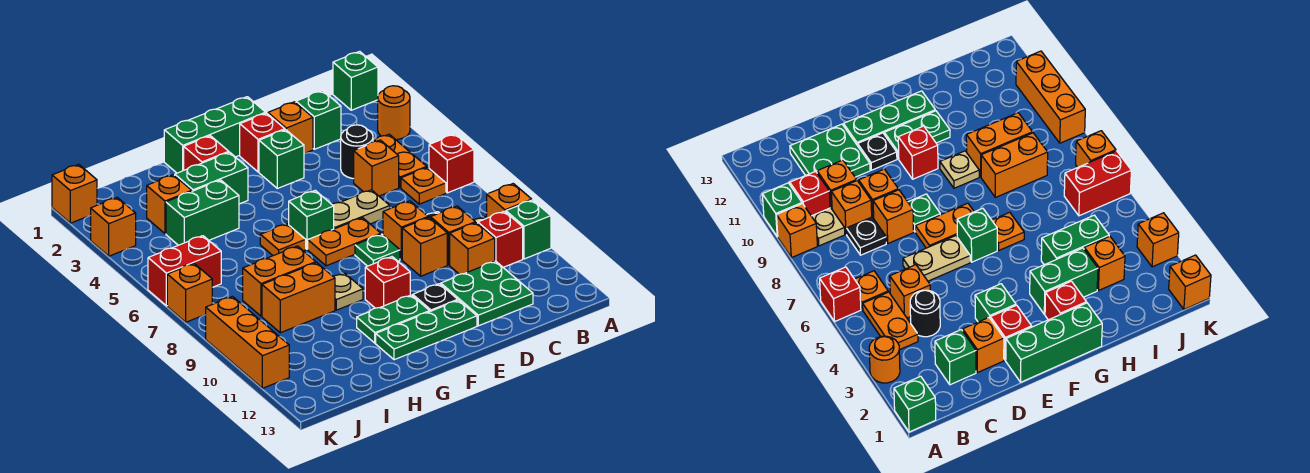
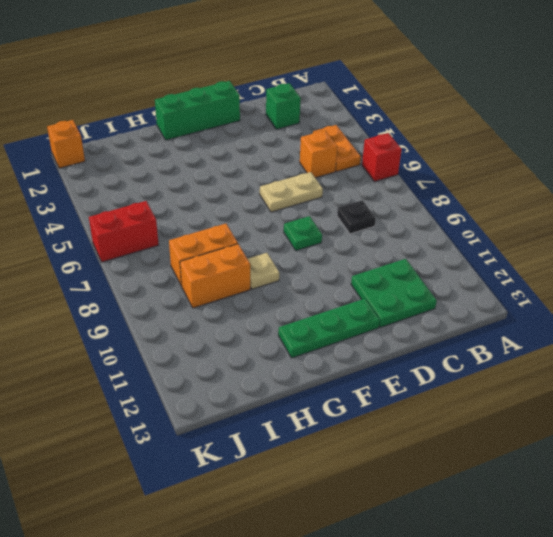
none -> green 1x1 brick [333,51,378,110]
none -> orange 1x1 round brick [378,86,410,140]
none -> orange 1x1 brick [487,184,532,218]
none -> green 1x1 brick [506,200,551,259]

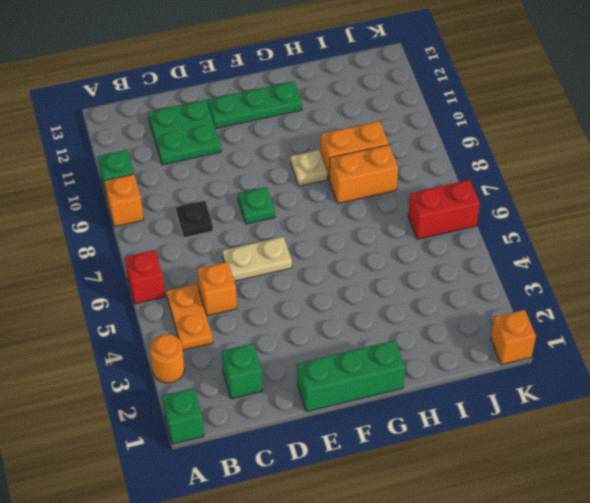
none -> orange 1x1 plate [401,167,446,204]
none -> tan 1x1 plate [812,208,845,246]
none -> red 1x1 brick [478,211,523,268]
none -> black 1x1 round brick [341,125,373,179]

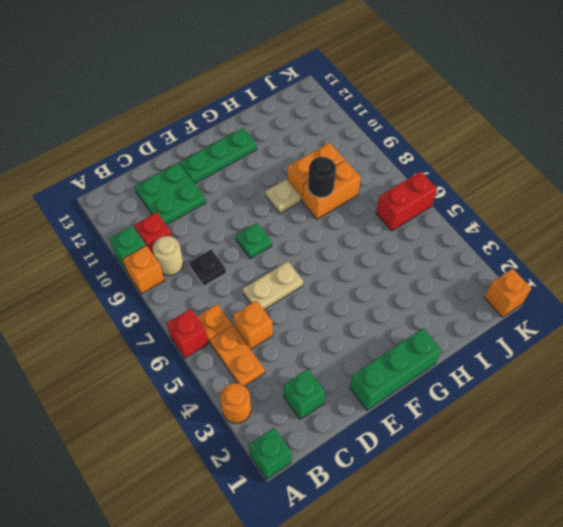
tan 1x1 round brick [153,236,183,275] -> tan 1x1 plate [812,208,845,246]
black 1x1 round brick [308,157,336,198] -> black 1x1 round brick moved to [341,125,373,179]
none -> orange 1x1 brick [430,206,475,265]
none -> orange 1x1 brick [450,223,495,274]
none -> orange 1x1 brick [268,102,313,154]
none -> orange 1x1 brick [383,201,428,260]

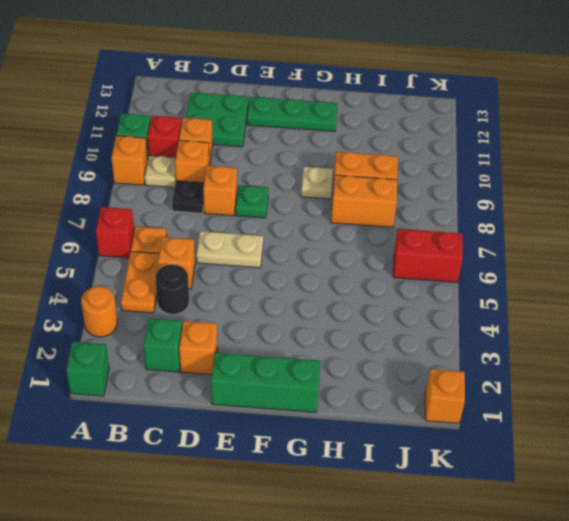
none -> orange 1x1 brick [402,217,447,276]
none -> red 1x1 brick [240,113,285,172]
none -> green 1x1 brick [259,130,304,188]
none -> orange 1x2 plate [308,218,381,266]

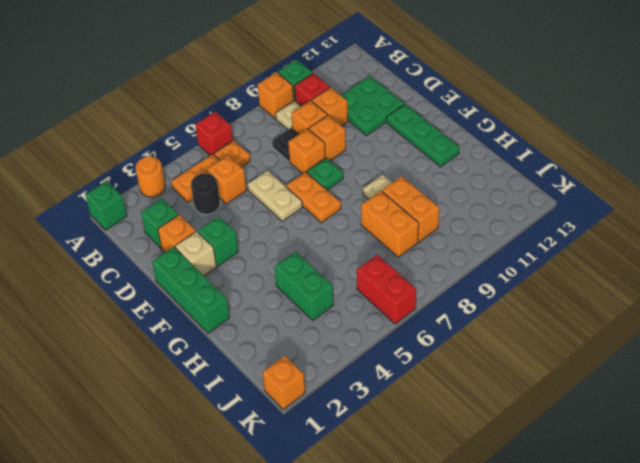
tan 1x1 brick [175,231,216,276] -> red 1x1 brick [240,113,285,172]
none -> black 1x1 plate [413,284,458,311]
none -> green 1x1 brick [289,190,334,249]
none -> red 1x1 brick [365,257,410,308]
none -> green 1x2 plate [357,295,430,343]

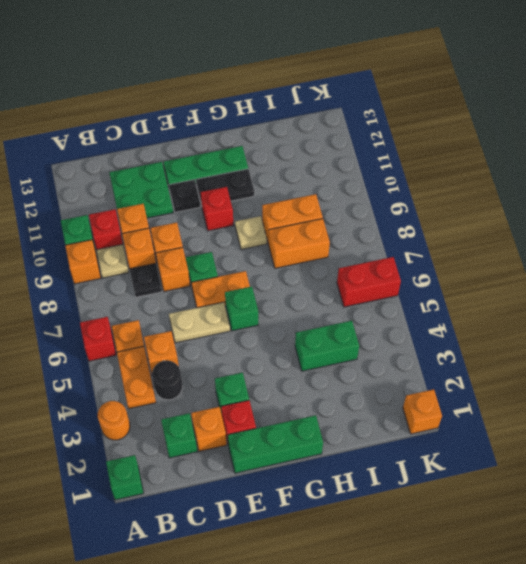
black 1x2 plate [196,169,254,206] -> green 1x2 plate [357,295,430,343]
none -> red 1x1 brick [184,136,229,170]
none -> green 1x2 brick [175,152,248,204]
none -> orange 1x1 plate [260,224,306,256]
none -> orange 1x1 brick [147,175,192,234]

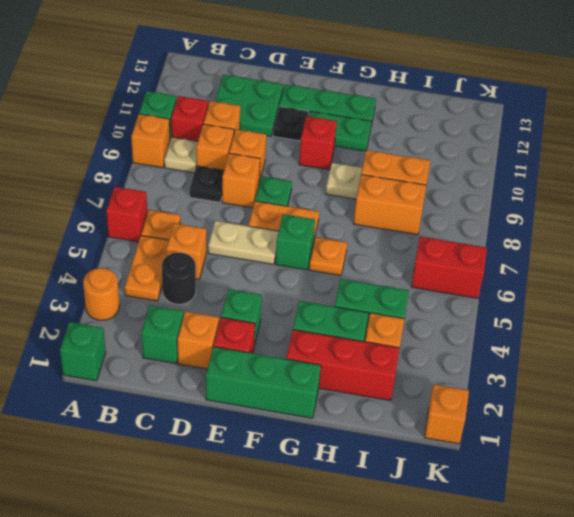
red 1x3 brick [286,330,400,401] -> red 1x1 brick [184,136,229,170]
none -> orange 1x1 brick [90,197,136,256]
none -> orange 1x1 brick [167,264,212,322]
none -> orange 1x3 brick [206,296,289,388]

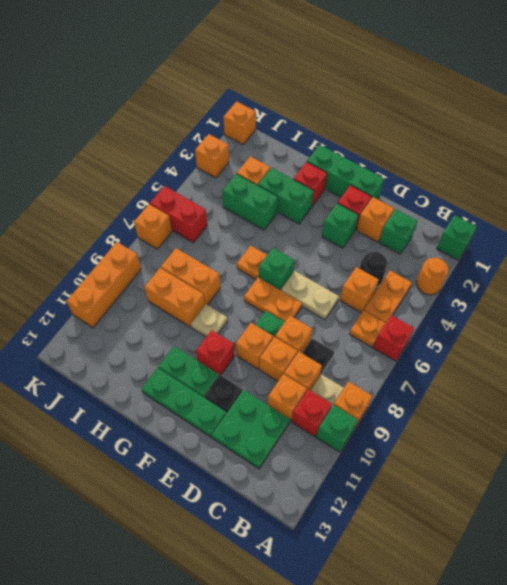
orange 1x1 brick [236,323,273,369] -> none

